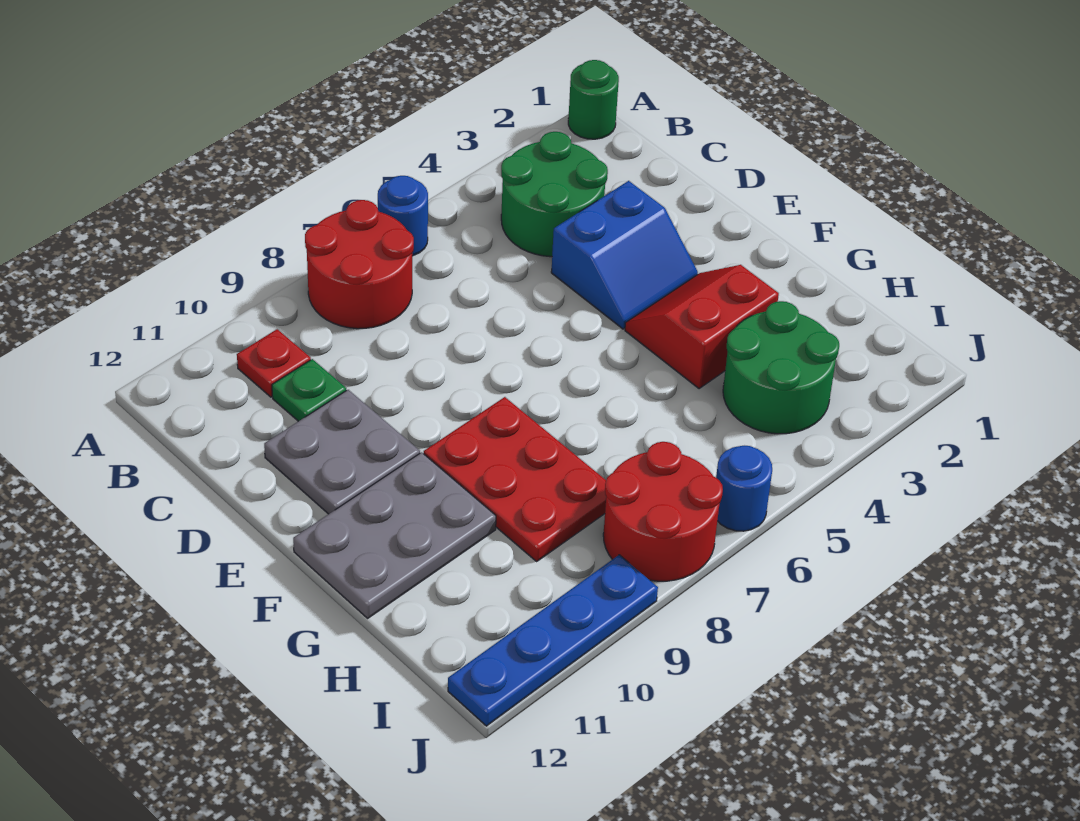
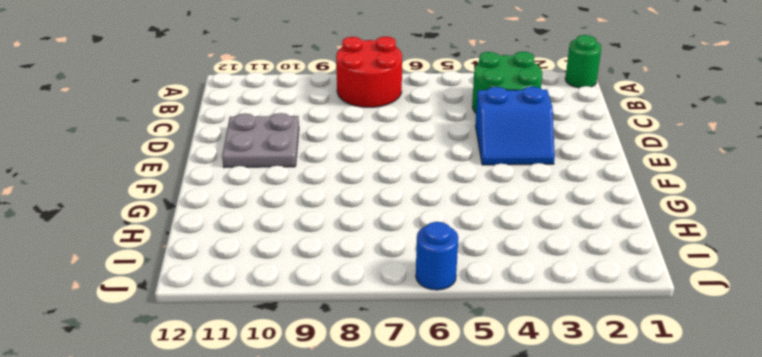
none -> blue 1x1 round brick [378,176,428,256]
none -> red 1x1 plate [237,329,311,397]
none -> green 1x1 plate [272,359,346,421]

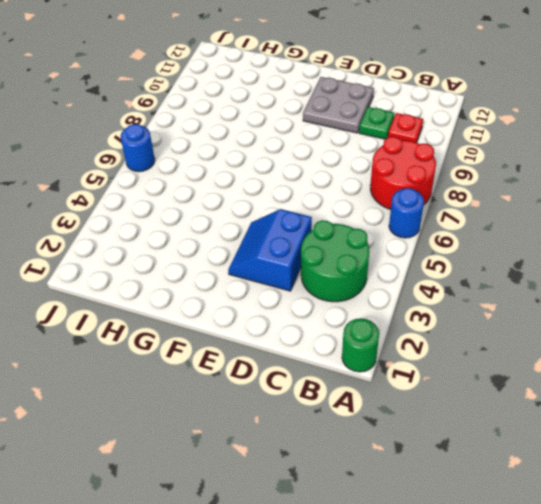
none -> red 2x2 slope [625,265,779,389]
none -> red 2x3 plate [424,397,606,561]
none -> grey 2x3 plate [293,452,496,618]

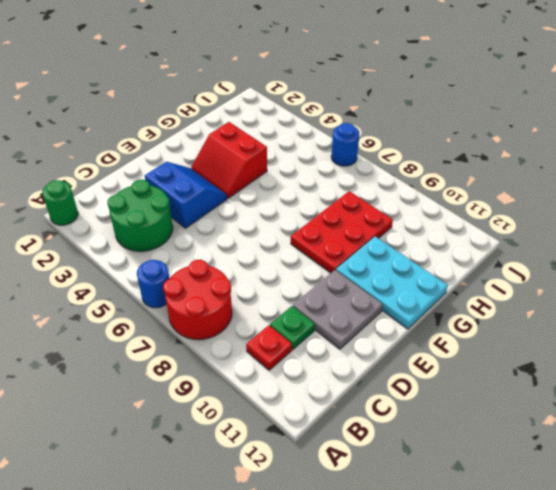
cyan 2x3 plate [336,236,448,329] -> grey 2x3 plate [293,452,496,618]
none -> green 2x2 round brick [723,301,839,434]
none -> red 2x2 round brick [603,442,723,581]
none -> blue 1x4 plate [448,555,658,726]

